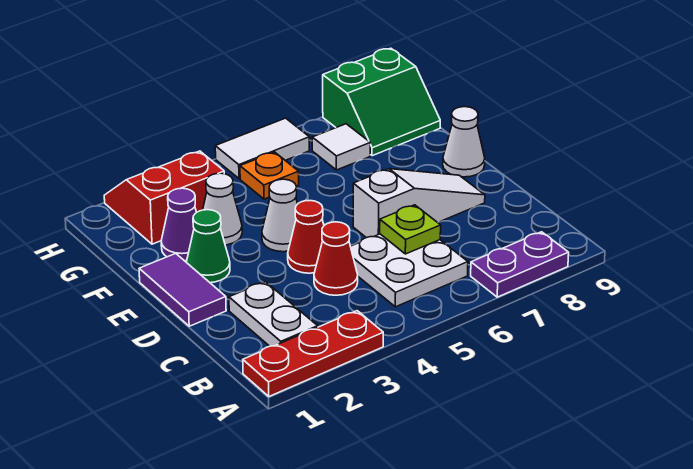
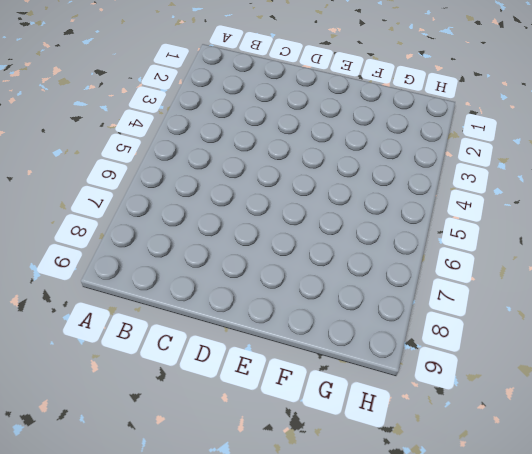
none -> red 1x3 plate [243,311,383,396]
none -> purple 1x2 plate [471,232,569,297]
none -> white 1x2 plate [229,282,318,346]

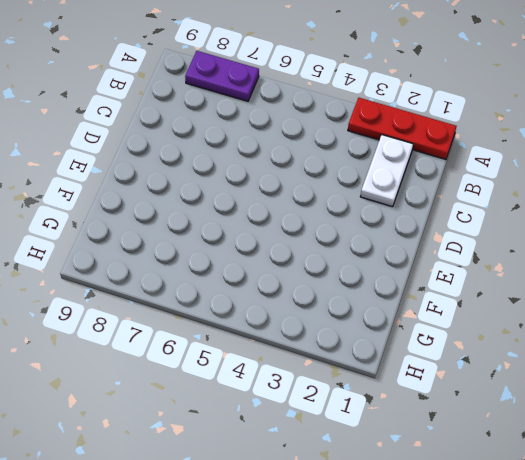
none -> white 2x2 plate [350,234,468,307]
none -> red 1x1 cone [314,222,358,295]
none -> purple 1x2 tile [139,254,226,326]

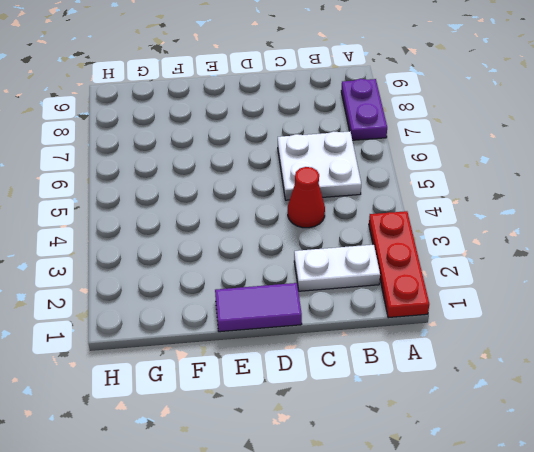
none -> red 1x1 cone [288,201,324,273]
none -> white 1x3 slope [353,169,485,238]
none -> green 1x1 cone [186,210,230,283]

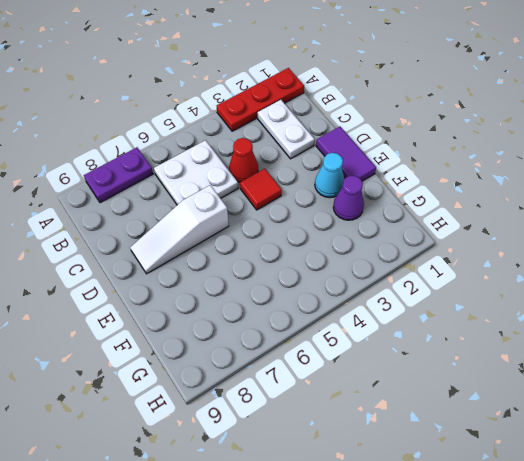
red 1x1 tile [240,169,282,210] -> red 1x1 cone [288,201,324,273]
cyan 1x1 cone [315,153,344,198] -> green 1x1 cone [186,210,230,283]
none -> white 1x1 cone [262,179,298,252]
none -> white 1x1 cone [443,107,485,177]
none -> white 1x1 cone [203,173,242,245]

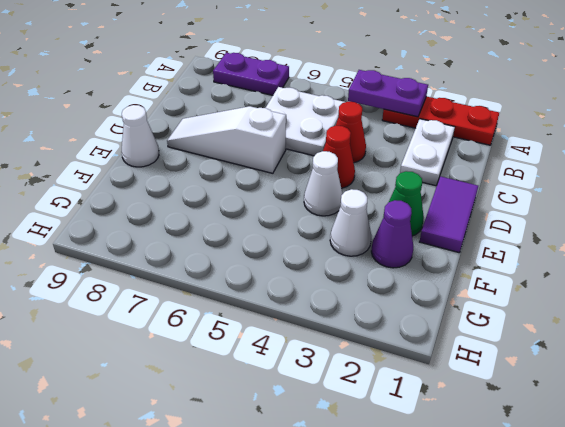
purple 1x2 plate [348,70,428,117] -> none
none -> red 2x2 slope [104,151,224,244]
none -> orange 1x1 plate [240,152,299,199]
none -> white 1x1 tile [312,124,370,170]

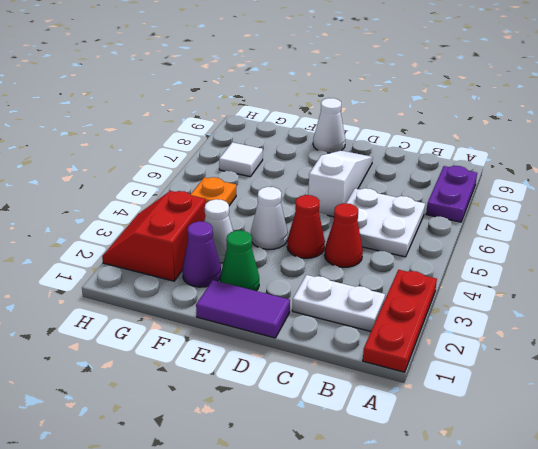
none -> green 2x2 slope [323,48,440,156]
none -> white 1x2 tile [215,118,310,179]
none -> lime 1x1 plate [380,205,441,254]

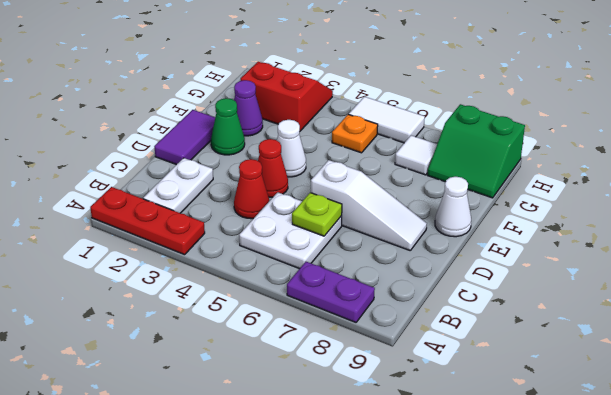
none -> white 1x1 cone [203,173,242,245]

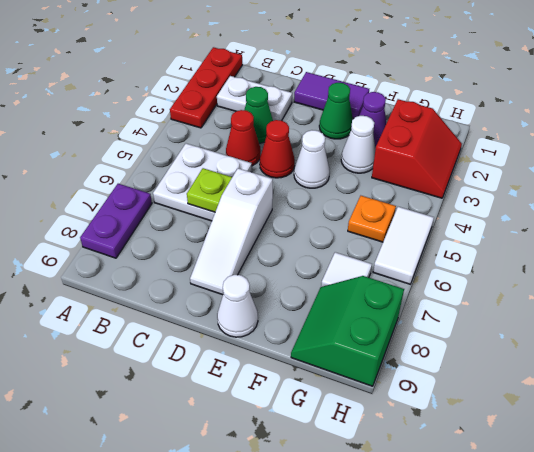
green 1x1 cone [245,87,273,143] -> none

